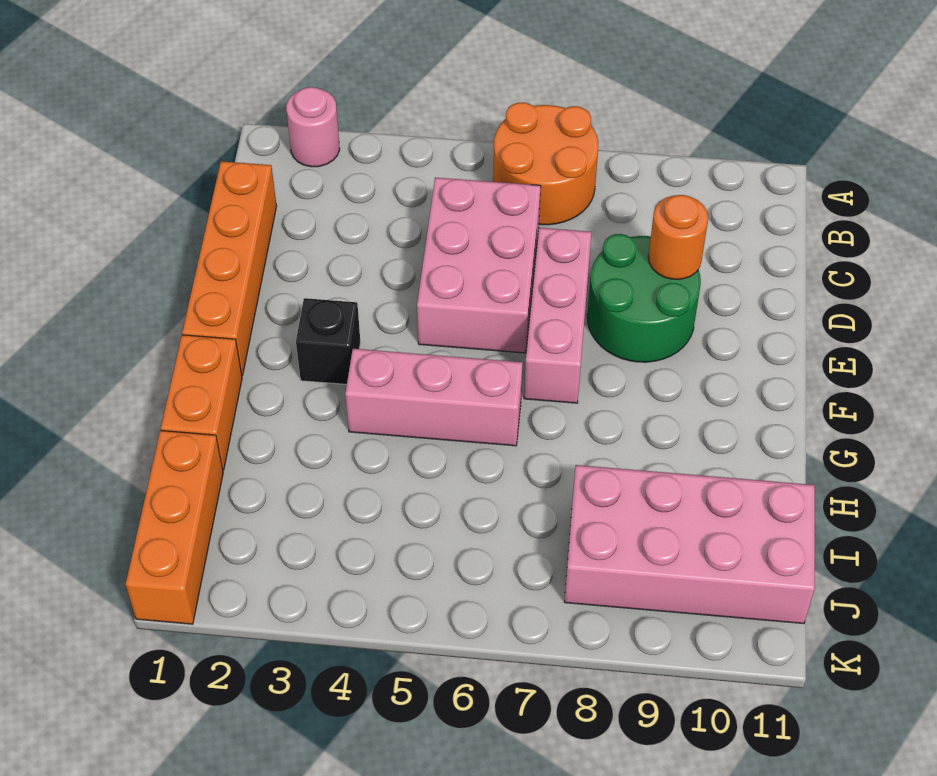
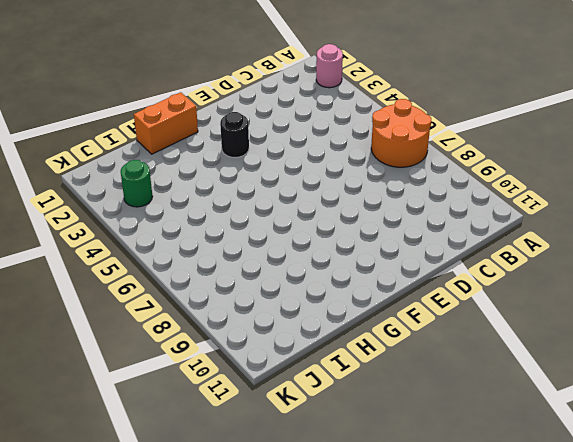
black 1x1 round brick [220,112,249,158] -> black 1x1 brick [296,298,360,384]
green 1x1 round brick [121,160,153,207] -> none
none -> orange 1x4 brick [182,161,277,376]
none -> pink 2x3 brick [417,178,541,353]
none -> pink 1x3 brick [524,228,591,403]

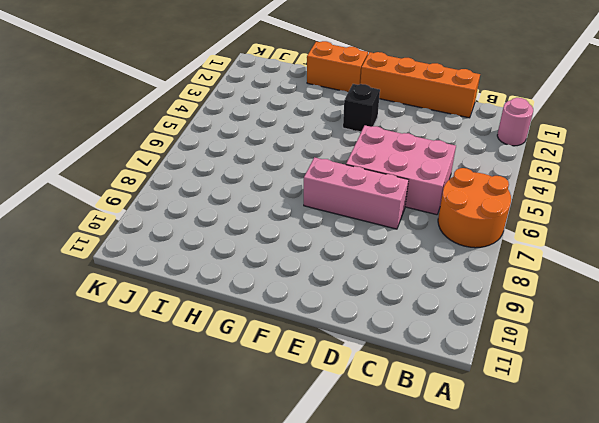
none -> green 2x2 round brick [587,234,701,362]
none -> pink 1x3 brick [345,349,523,446]
none -> orange 1x3 brick [126,430,223,624]

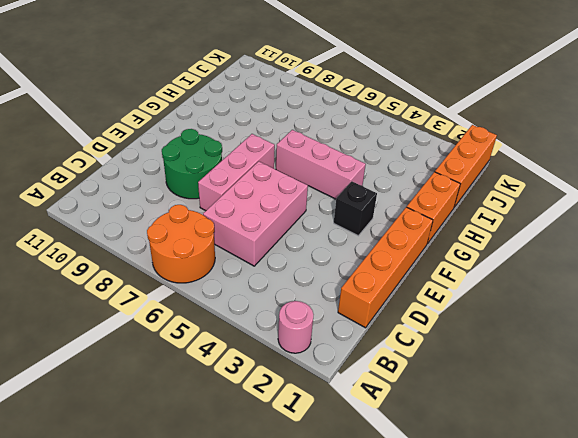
none -> pink 2x4 brick [564,465,815,624]
none -> orange 1x1 round brick [648,195,708,279]

